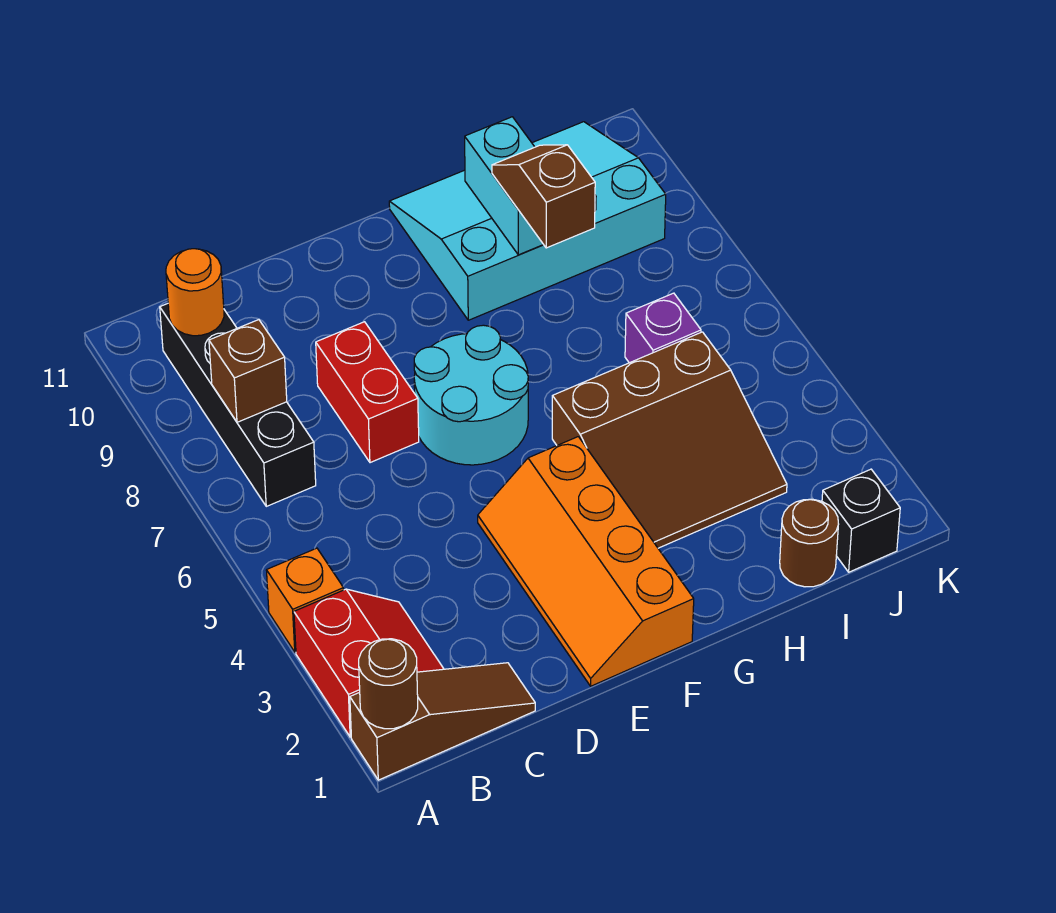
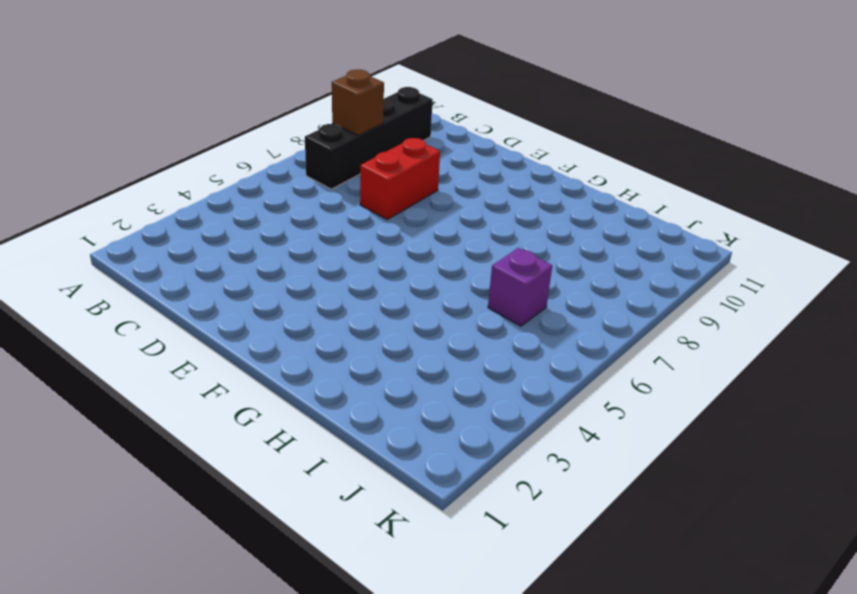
none -> brown 1x3 slope [350,663,535,780]
none -> red 2x2 slope [294,589,444,737]
none -> orange 1x1 brick [266,548,344,652]

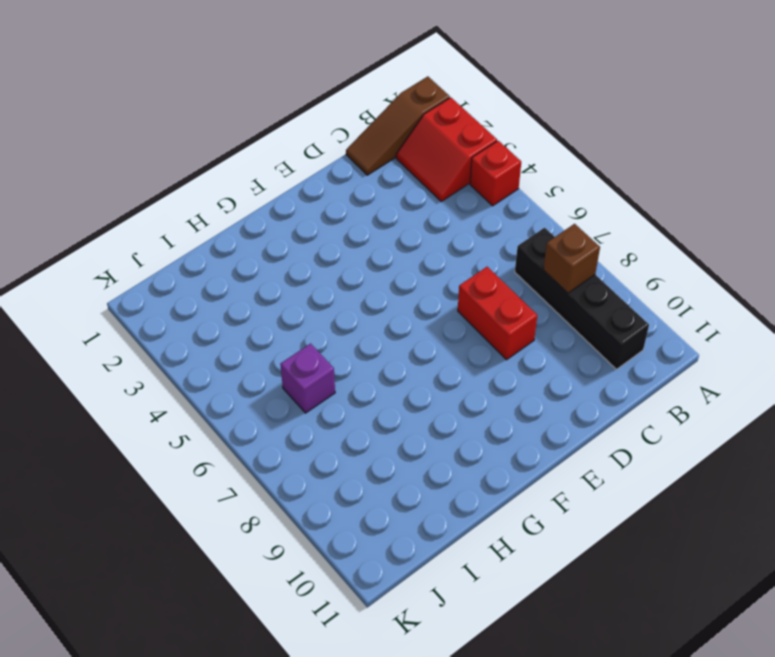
red 1x1 brick [470,141,521,206] -> orange 1x1 brick [266,548,344,652]
none -> orange 2x4 slope [478,437,694,686]
none -> cyan 2x2 round brick [414,325,528,465]
none -> brown 3x3 slope [552,332,787,548]

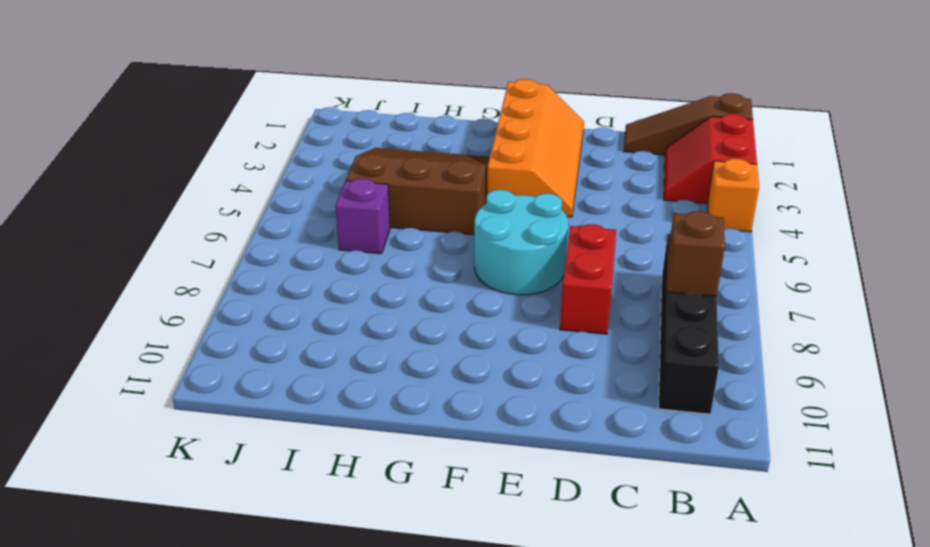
none -> cyan 3x4 slope [389,122,666,320]
none -> brown 1x1 round brick [780,499,838,587]
none -> black 1x1 brick [822,469,900,572]

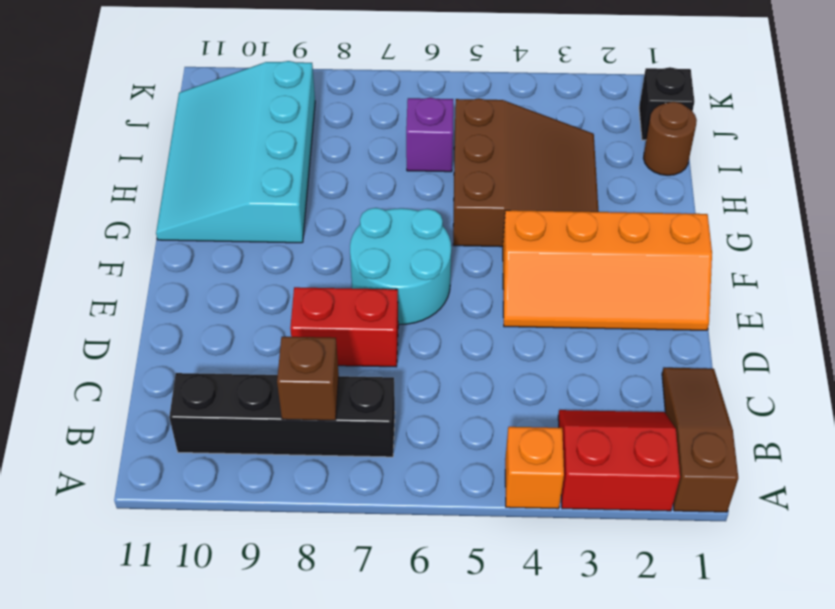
none -> brown 1x1 round brick [359,639,418,729]
none -> orange 1x1 round brick [166,249,224,336]
none -> cyan 1x2 brick [465,117,543,255]

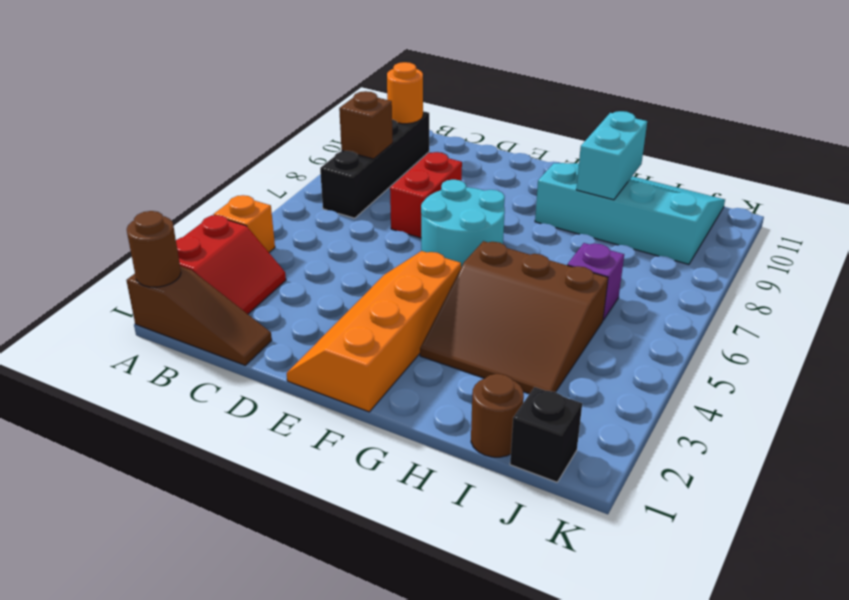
none -> brown 1x2 slope [492,145,595,248]

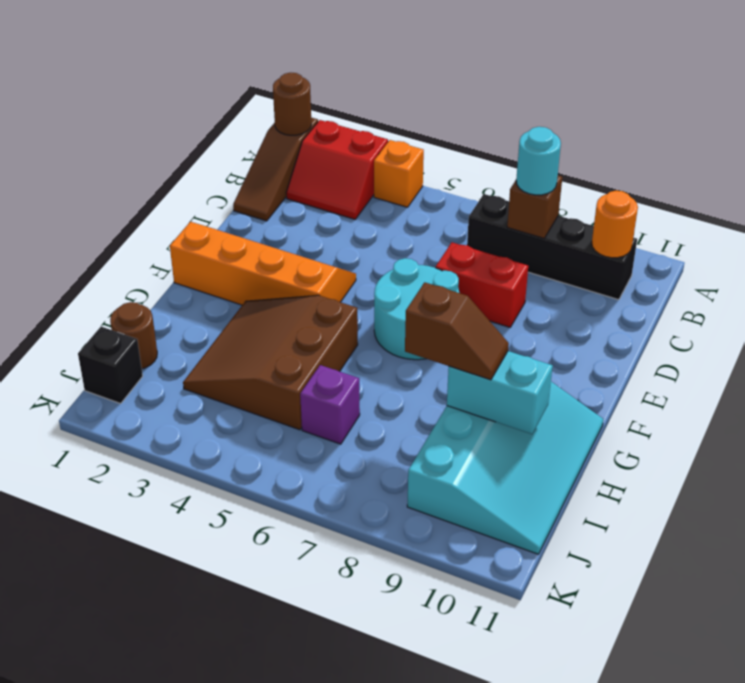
cyan 1x1 round brick [516,127,561,195] -> none

